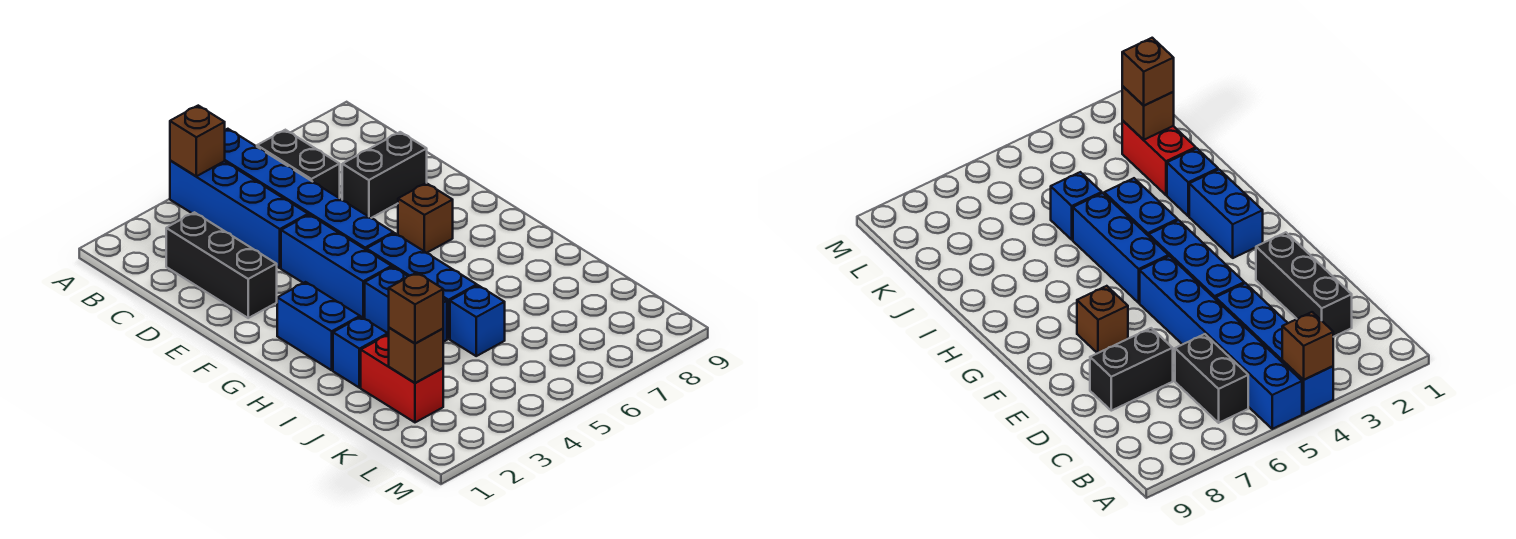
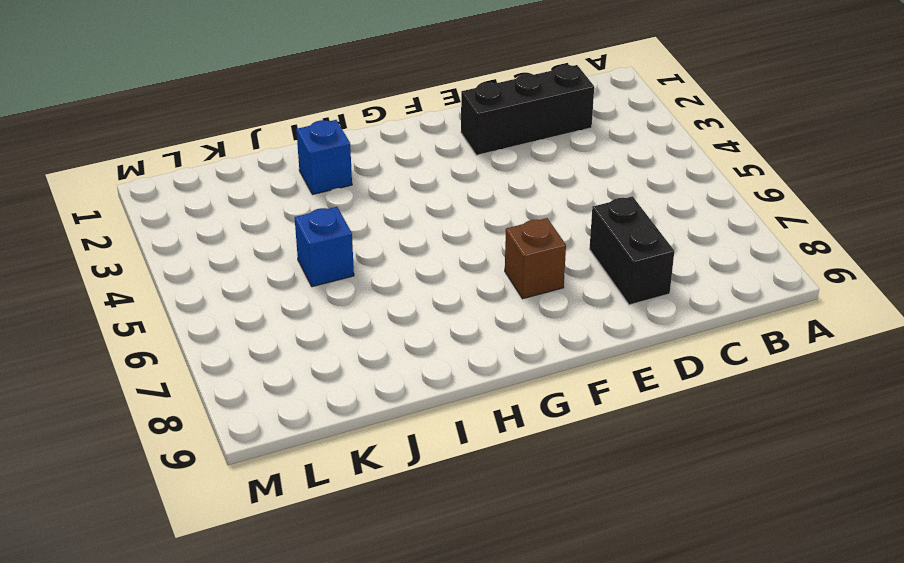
none -> blue 1x4 brick [170,160,308,268]
none -> blue 1x6 brick [225,129,393,250]
none -> black 1x2 brick [257,130,340,198]

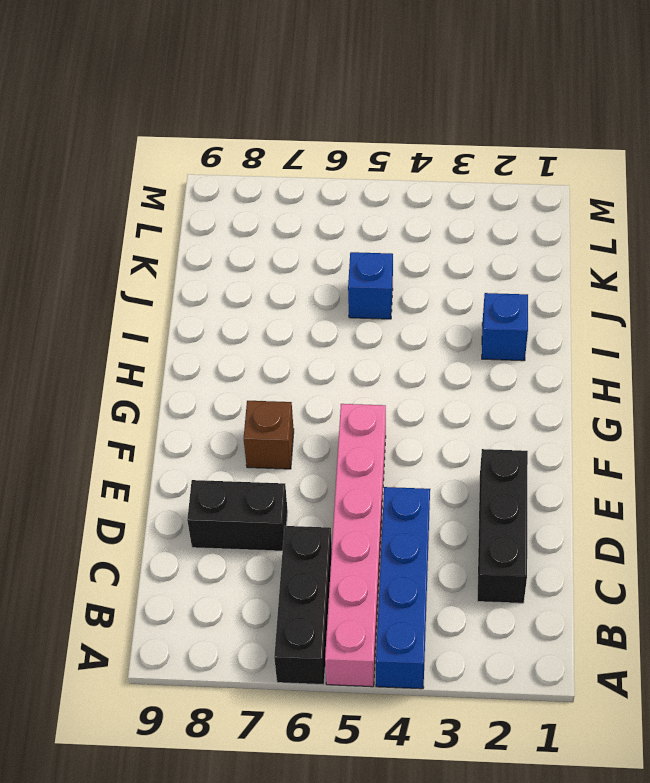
pink 1x6 brick [325,404,386,687] -> blue 1x6 brick [225,129,393,250]
black 1x3 brick [274,526,332,685] -> black 1x2 brick [257,130,340,198]
none -> blue 1x3 brick [281,215,391,319]
none -> blue 1x2 brick [277,282,360,370]
none -> blue 1x3 brick [366,233,477,339]

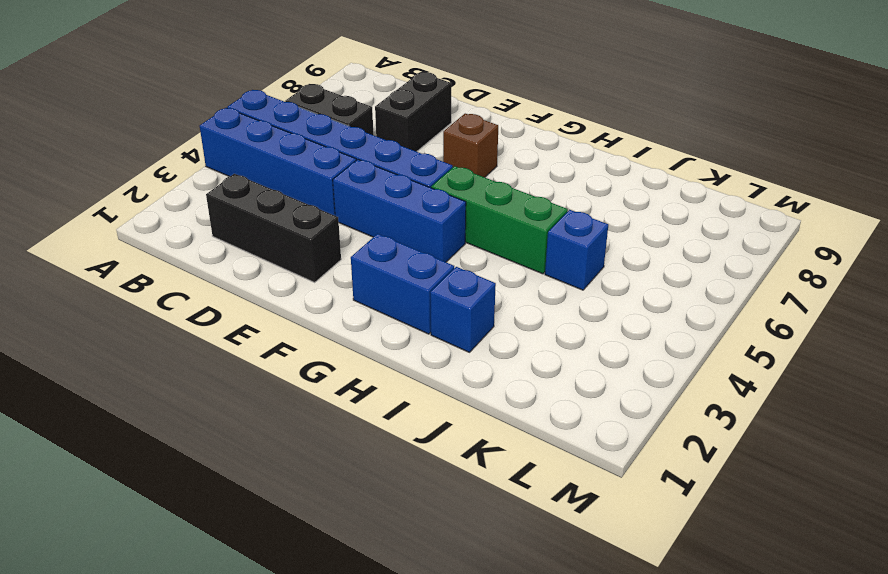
green 1x3 brick [431,166,568,274] -> blue 1x3 brick [366,233,477,339]
none -> blue 1x2 brick [365,267,447,342]
none -> red 1x2 brick [361,334,443,422]
none -> brown 1x1 brick [170,106,225,176]

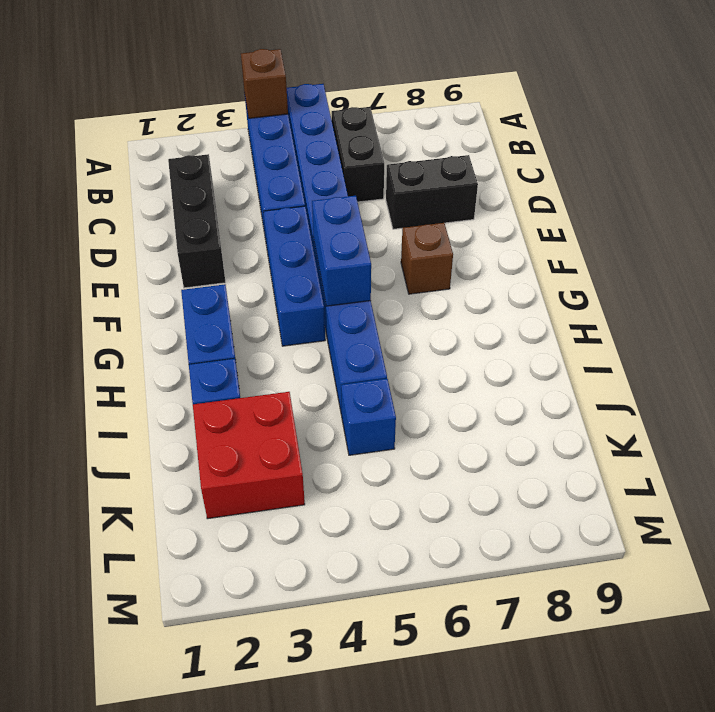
blue 1x2 brick [312,196,371,306] -> blue 1x2 brick moved to [365,267,447,342]
red 2x2 brick [193,392,305,519] -> red 1x2 brick [361,334,443,422]
none -> brown 1x1 brick [389,328,443,383]
none -> brown 1x1 brick [389,273,443,344]

